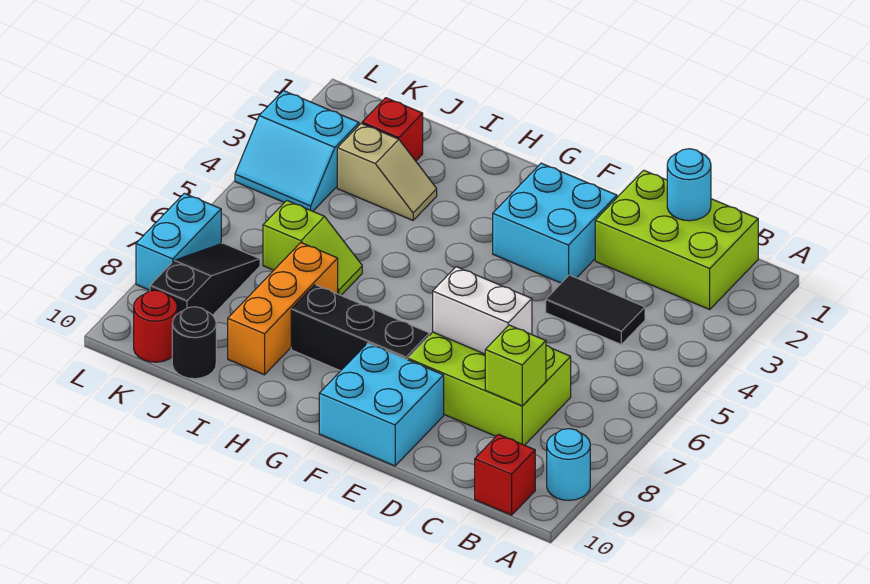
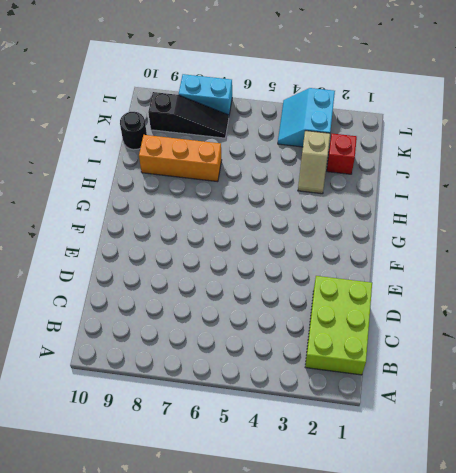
none -> cyan 1x1 round brick [547,429,590,500]
none -> red 1x1 brick [475,434,535,515]
none -> black 1x2 tile [546,275,645,344]

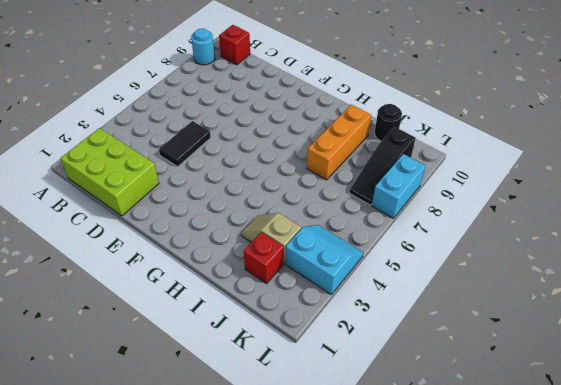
black 1x2 tile [159,121,211,167] -> black 1x2 tile turned to [546,275,645,344]
none -> lime 2x3 brick [408,332,571,445]
none -> cyan 2x2 brick [493,163,617,283]
none -> cyan 2x2 brick [319,343,444,466]

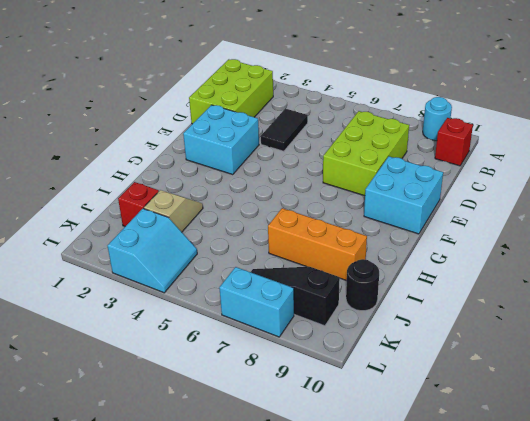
none -> black 1x3 brick [291,285,429,371]
none -> lime 1x2 slope [263,201,362,295]
none -> red 1x1 round brick [134,290,177,362]

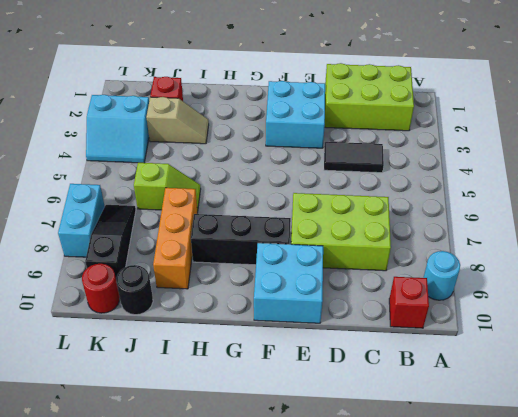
none -> cyan 1x1 round brick [667,149,711,221]
none -> lime 1x1 brick [485,325,546,406]
none -> white 1x2 brick [433,267,532,354]

